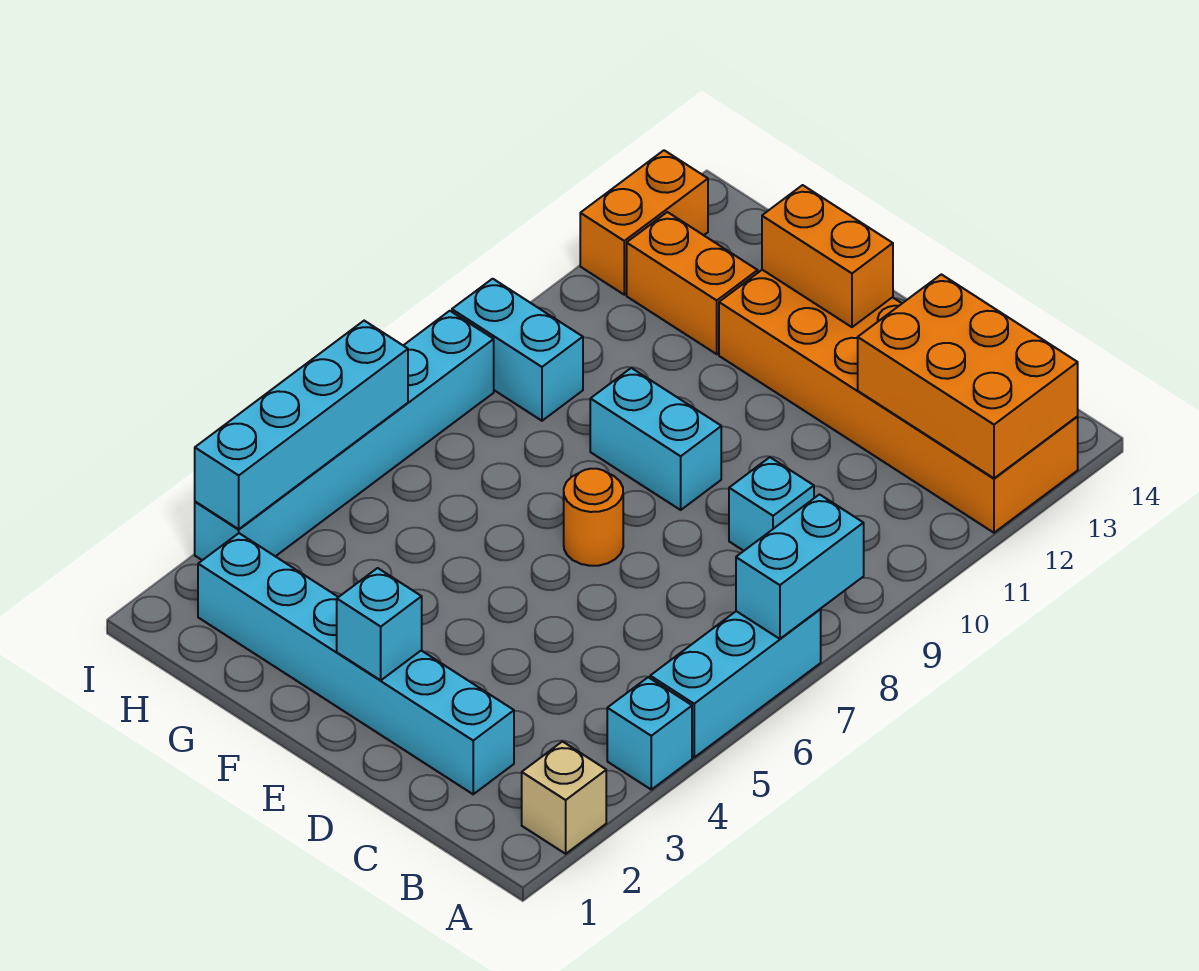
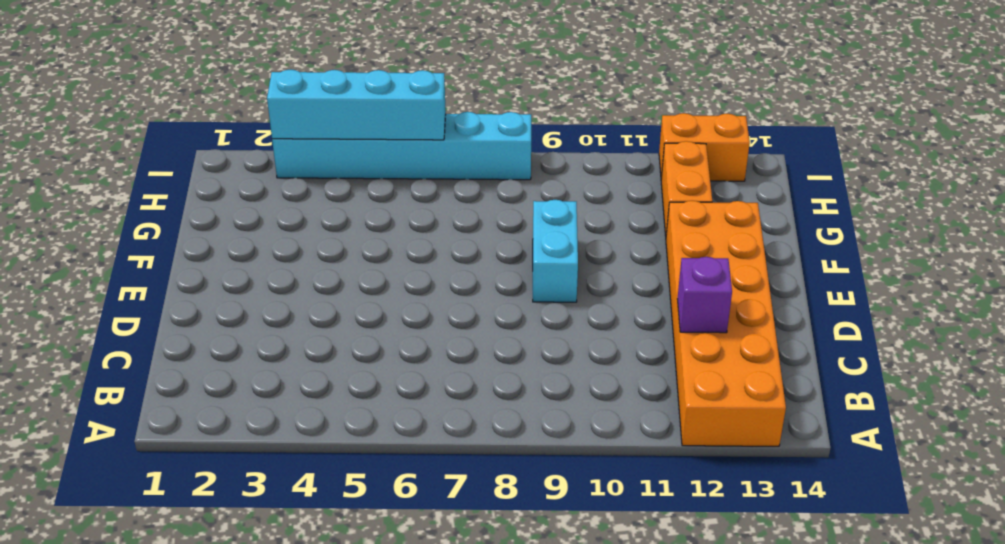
purple 1x1 brick [677,257,732,333] -> orange 2x3 brick [858,274,1078,478]
none -> tan 1x1 brick [522,742,606,854]
none -> cyan 1x1 brick [607,677,692,790]
none -> cyan 1x3 brick [650,609,821,757]

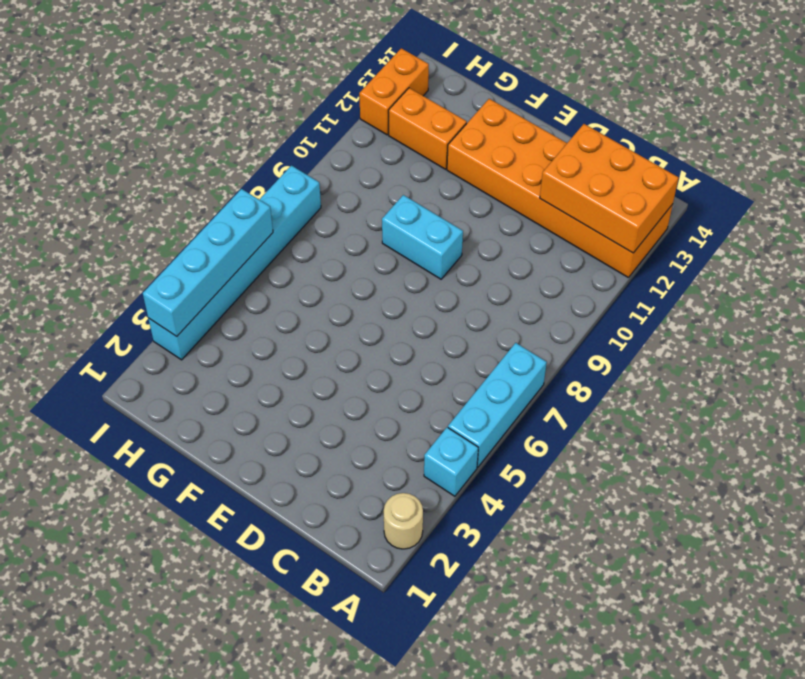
tan 1x1 round brick [384,493,423,549] -> tan 1x1 brick [522,742,606,854]
none -> cyan 1x6 brick [198,533,514,794]
none -> cyan 1x1 brick [729,457,814,551]
none -> orange 1x1 round brick [564,469,623,566]

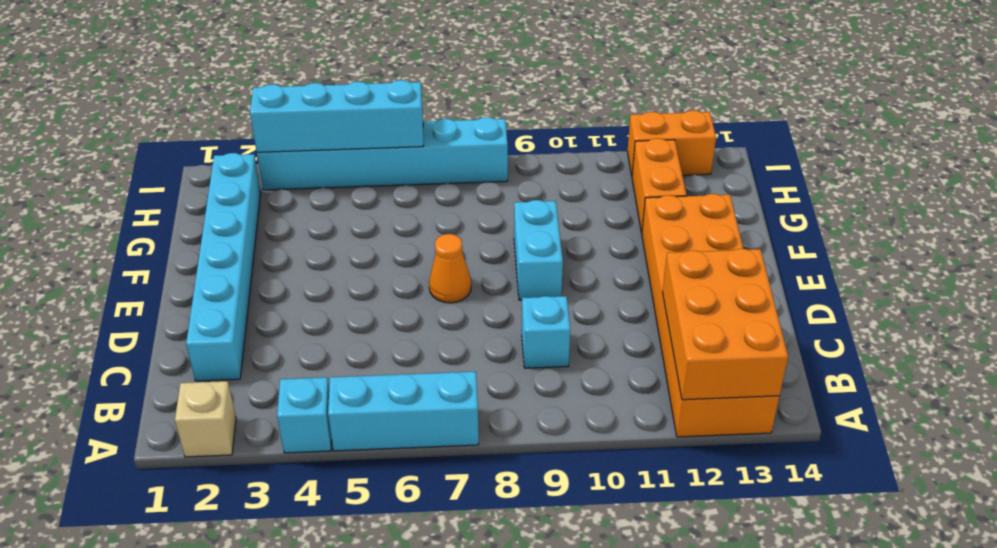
orange 1x1 cone [429,234,471,303] -> orange 1x1 round brick [564,469,623,566]
none -> cyan 1x2 brick [452,279,583,421]
none -> cyan 1x2 brick [736,495,864,639]
none -> cyan 1x1 brick [337,568,422,680]

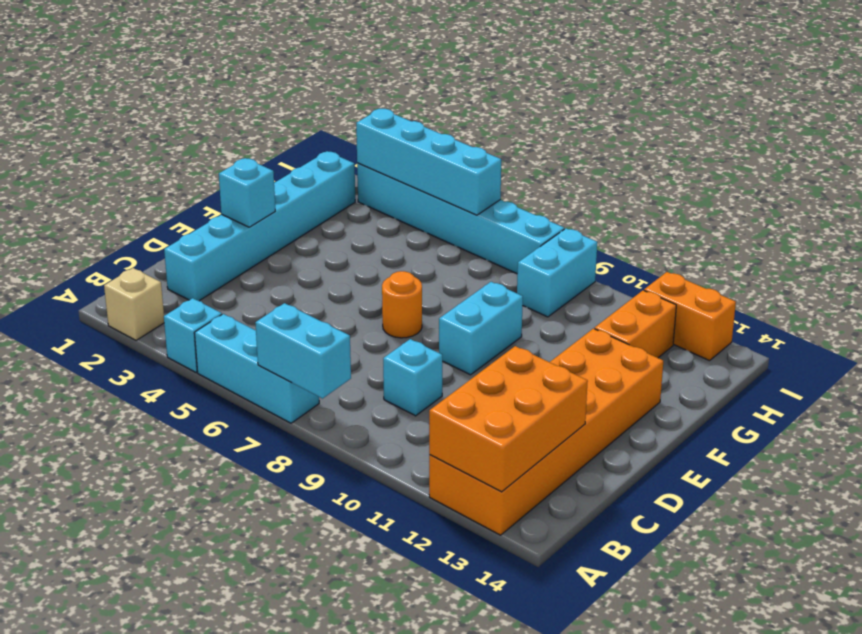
none -> orange 1x2 brick [762,185,893,327]

